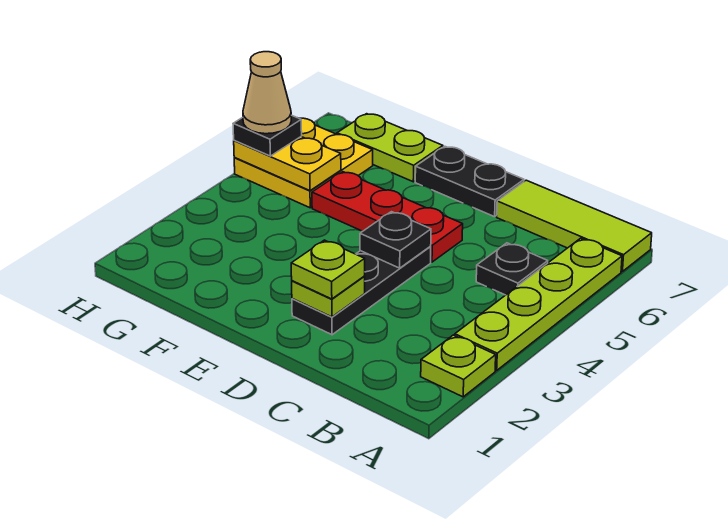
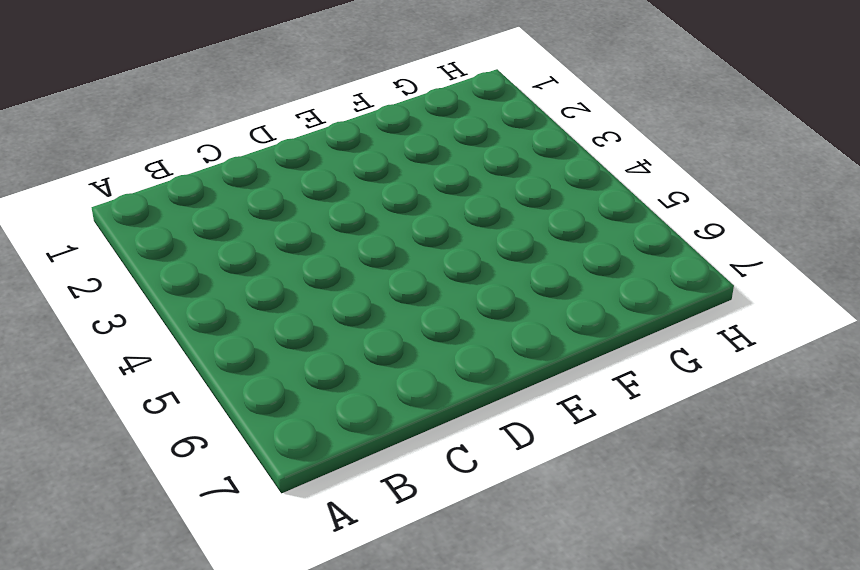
none -> lime 1x1 plate [421,335,496,397]
none -> lime 1x4 plate [455,238,622,370]
none -> lime 1x3 tile [497,180,652,271]

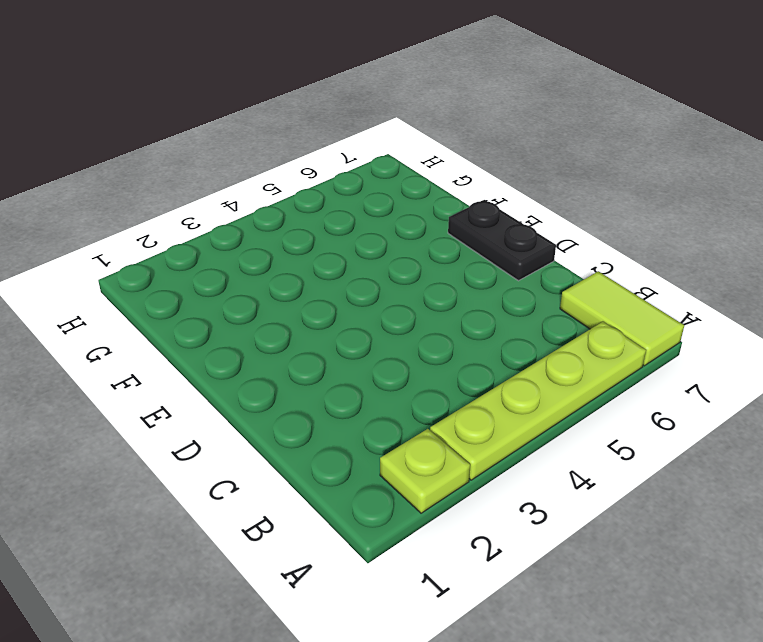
lime 1x2 tile [560,271,684,366] -> lime 1x3 tile [497,180,652,271]
none -> black 1x1 plate [476,243,548,295]
none -> black 1x3 plate [292,246,431,335]
none -> red 1x3 plate [312,172,463,262]

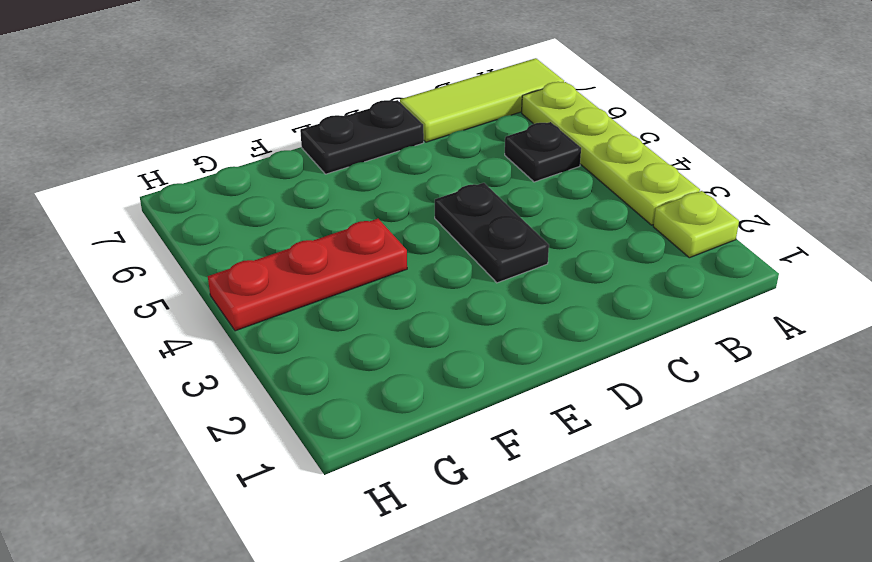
black 1x2 plate [435,183,549,283] -> black 1x3 plate [292,246,431,335]
red 1x3 plate [208,219,407,331] -> red 1x3 plate moved to [312,172,463,262]
none -> lime 1x2 plate [337,114,443,182]
none -> yellow 2x2 plate [234,118,373,208]
none -> lime 1x1 plate [292,277,365,317]

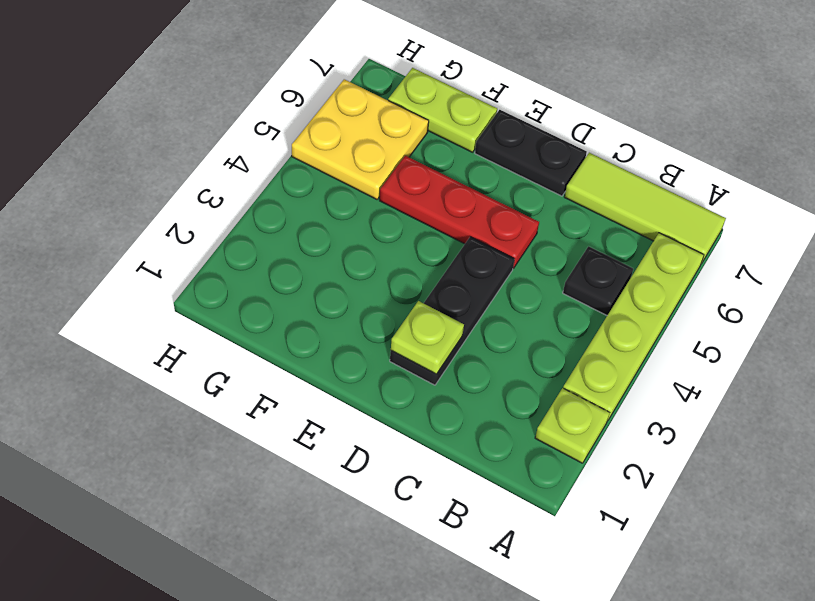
none -> black 1x1 plate [360,212,431,268]
none -> yellow 1x2 plate [234,136,341,191]
none -> lime 1x1 plate [291,240,365,299]

